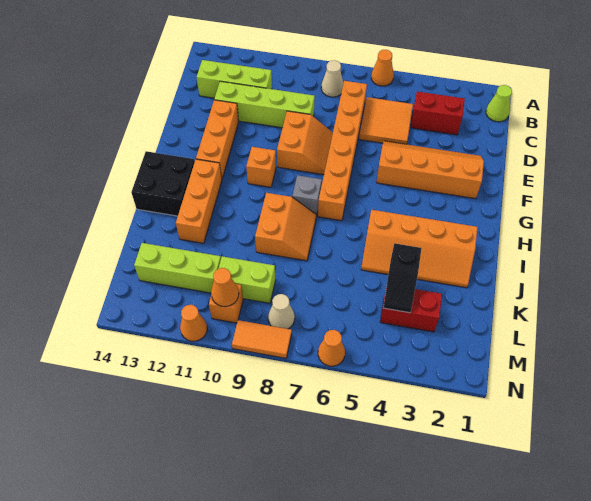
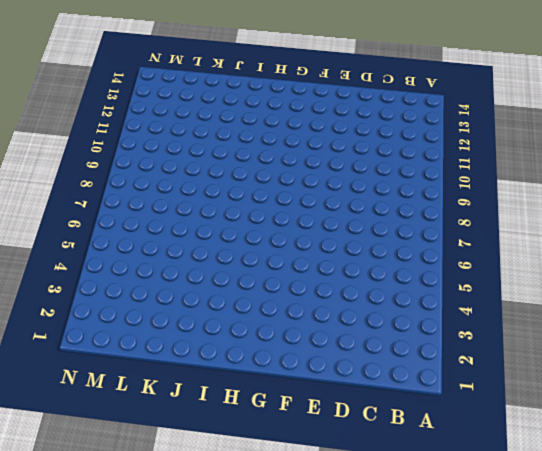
none -> orange 1x1 cone [371,50,394,86]
none -> lime 1x1 cone [486,85,512,122]
none -> tan 1x1 cone [321,60,343,97]

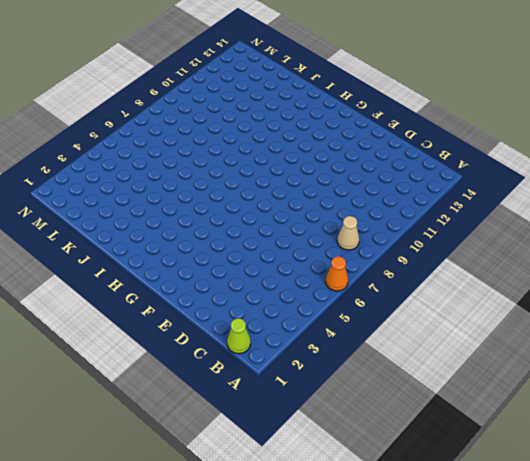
none -> red 1x2 brick [411,91,465,135]
none -> orange 2x2 tile [359,97,413,144]
none -> orange 1x6 brick [318,81,367,221]

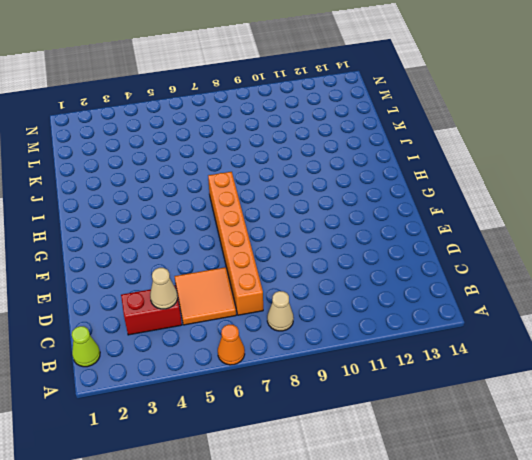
tan 1x1 cone [150,268,177,309] -> tan 1x1 cone moved to [268,294,295,329]
none -> lime 1x3 brick [197,60,272,98]
none -> lime 1x4 brick [214,81,315,128]
none -> orange 2x4 slope [376,141,484,199]

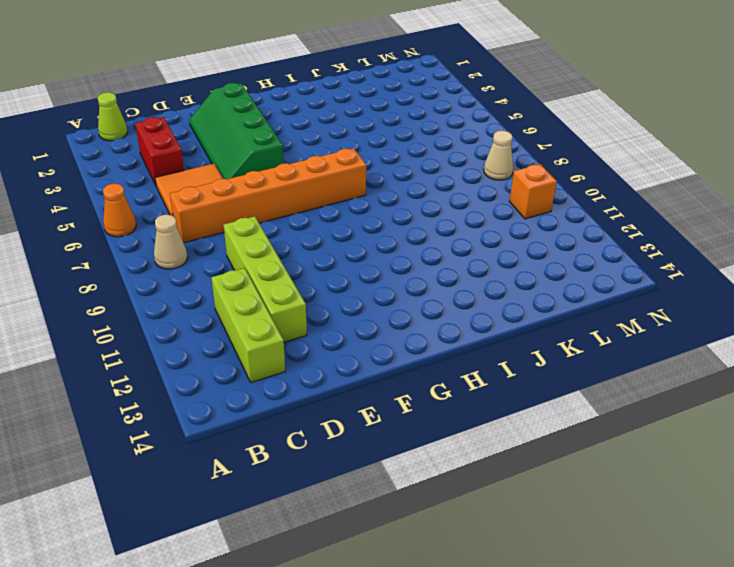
green 2x4 slope [189,83,283,179] -> orange 2x4 slope [376,141,484,199]
none -> orange 2x2 slope [277,111,333,175]
none -> orange 1x3 brick [196,100,239,179]
none -> orange 1x1 brick [246,147,276,187]

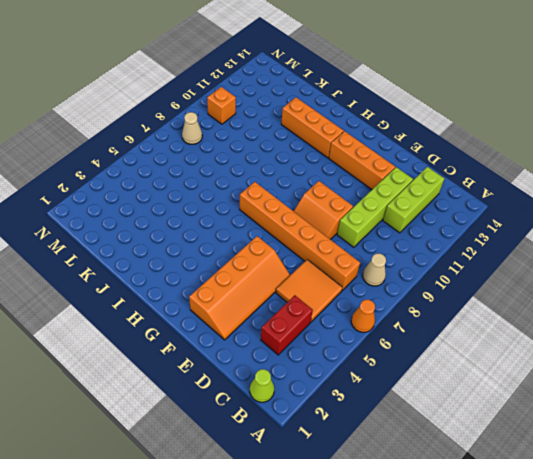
none -> orange 1x1 brick [246,147,276,187]
none -> grey 1x1 brick [292,175,322,215]
none -> black 2x2 brick [131,151,195,216]

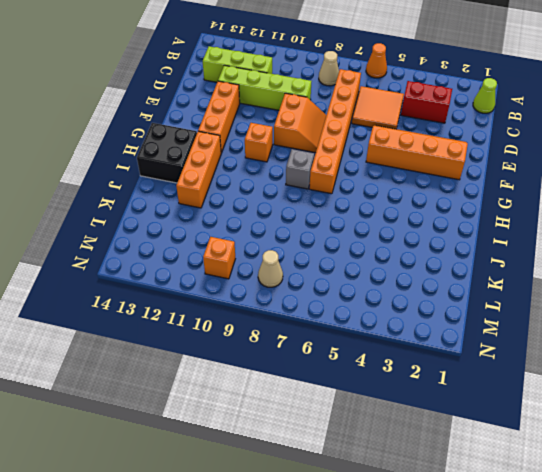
none -> orange 2x4 slope [361,210,477,288]
none -> orange 2x2 slope [255,193,317,261]
none -> red 1x2 brick [380,289,442,332]

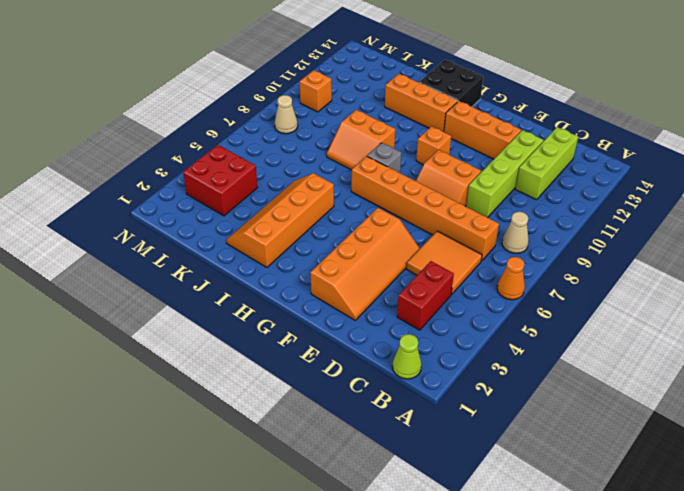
red 2x2 brick [183,145,258,216] -> red 1x2 brick [380,289,442,332]
none -> lime 1x2 brick [218,256,276,303]
none -> lime 1x3 brick [134,243,221,293]
none -> orange 1x1 cone [318,330,345,366]

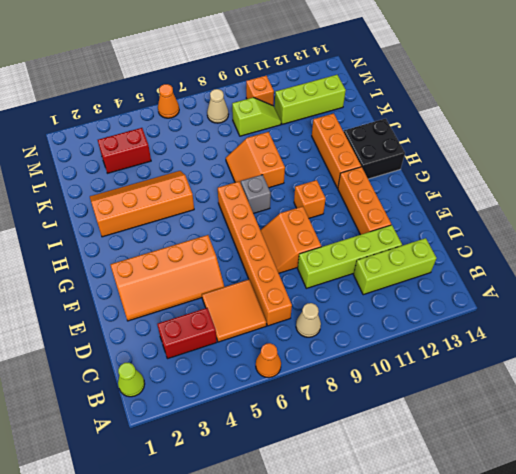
lime 1x2 slope [232,97,281,136] -> lime 1x2 brick [218,256,276,303]
none -> orange 1x2 tile [232,320,292,358]
none -> orange 1x1 cone [180,305,207,341]
none -> black 1x2 slope [383,243,421,313]

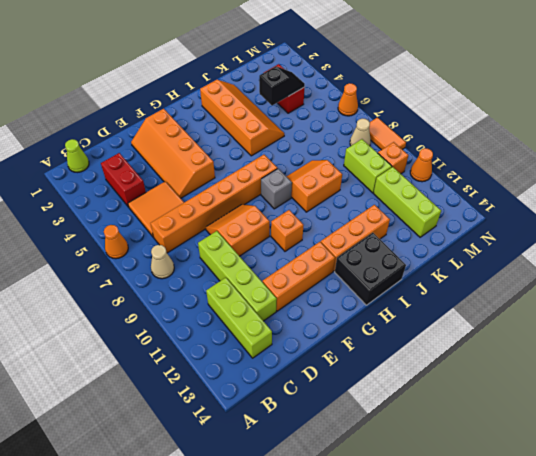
none -> orange 1x1 cone [211,268,239,307]

